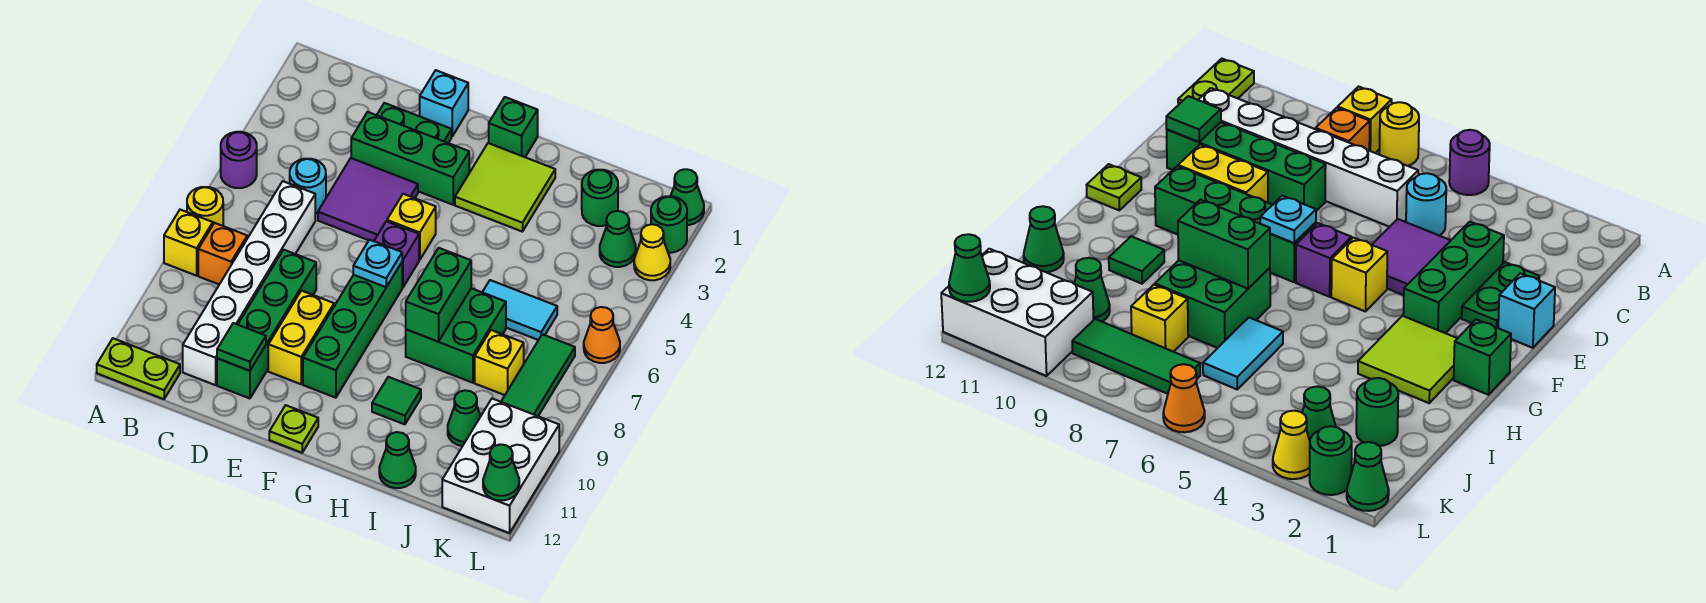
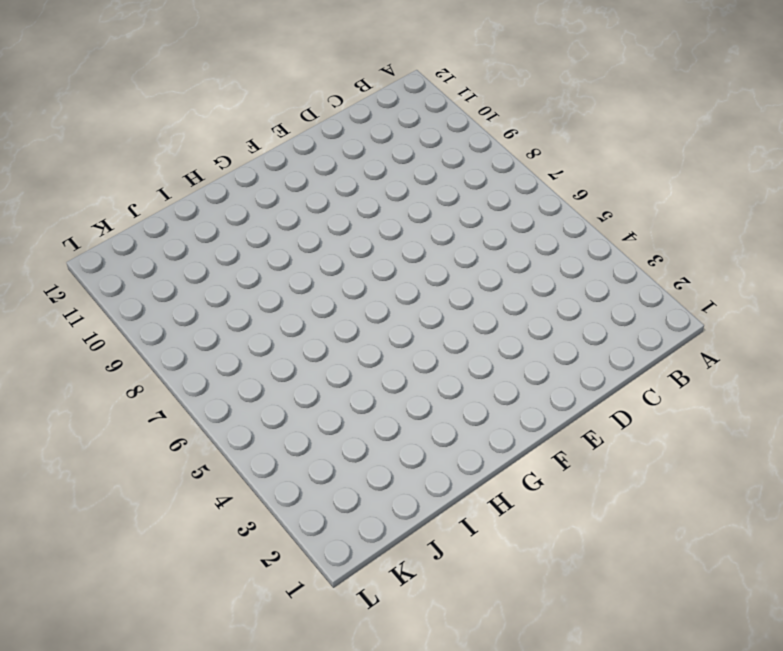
none -> purple 1x1 round brick [221,132,257,188]
none -> yellow 1x1 round brick [187,187,223,226]
none -> yellow 1x1 brick [164,210,213,276]
none -> lime 1x2 plate [97,338,180,399]

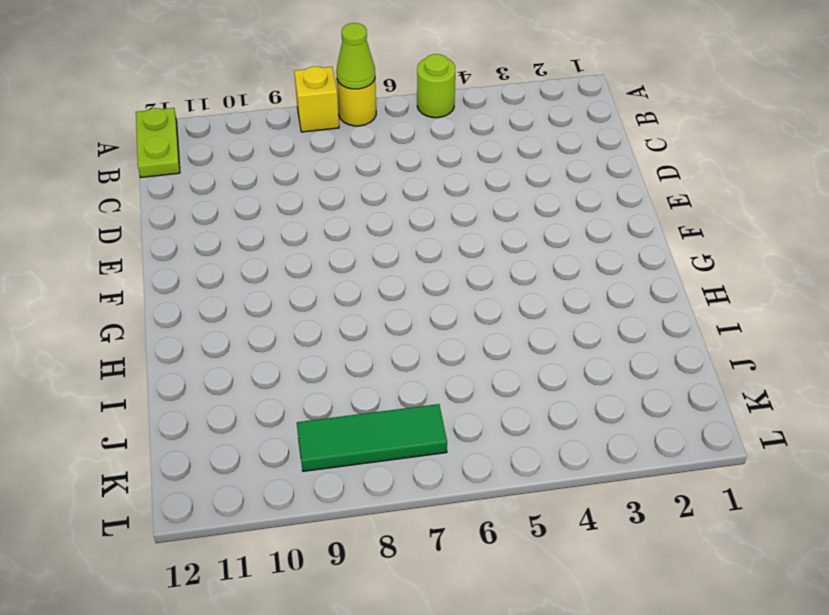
lime 1x1 round brick [417,54,455,118] -> purple 1x1 round brick [221,132,257,188]
lime 1x1 cone [336,23,375,89] -> none
none -> orange 1x1 brick [198,223,247,284]
none -> cyan 1x1 round brick [290,159,326,214]
none -> white 1x6 brick [183,181,315,385]
none -> green 1x2 plate [377,103,452,143]

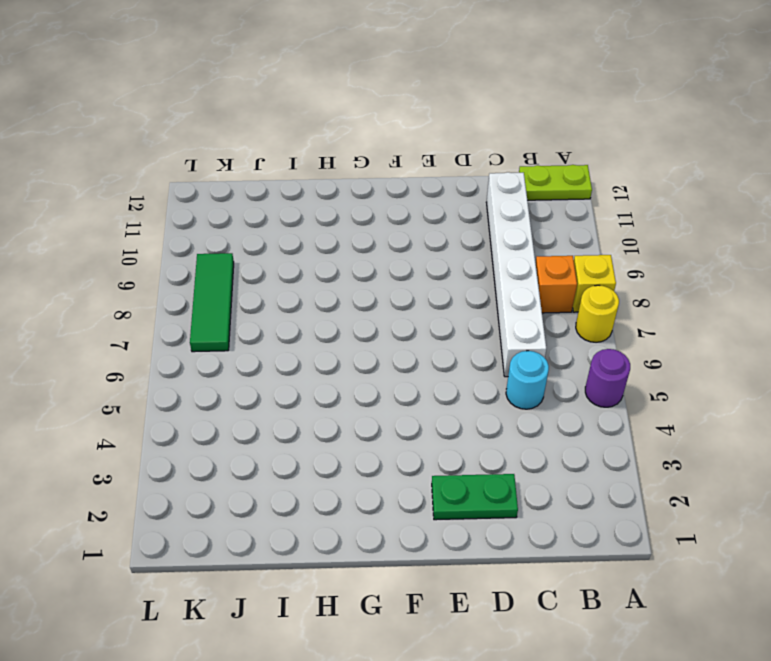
none -> green 1x3 brick [351,112,469,205]
none -> purple 2x2 tile [318,158,418,241]
none -> green 1x4 brick [217,250,316,398]
none -> cyan 1x1 brick [420,70,468,136]

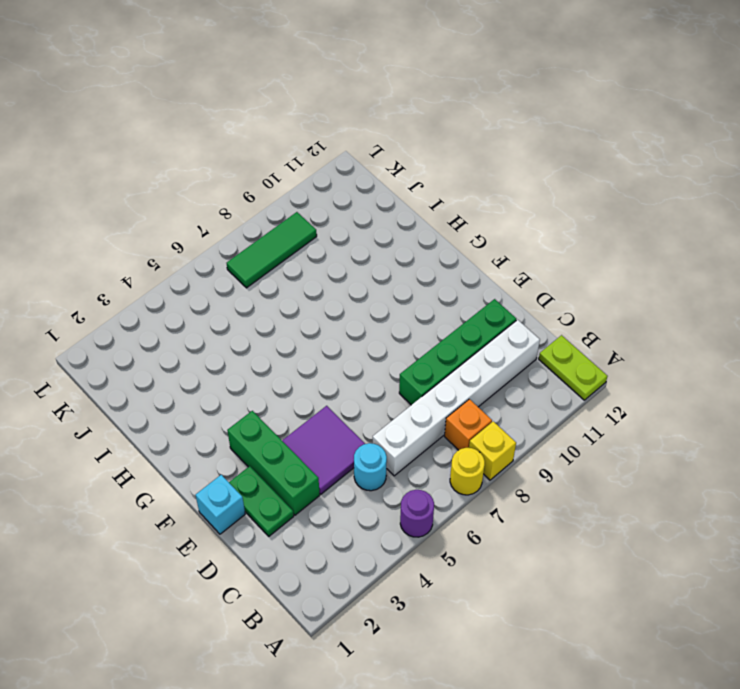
none -> yellow 1x2 brick [268,291,334,384]
none -> yellow 1x1 brick [387,194,436,260]
none -> purple 1x1 brick [374,221,419,287]
none -> green 1x4 brick [303,263,402,398]

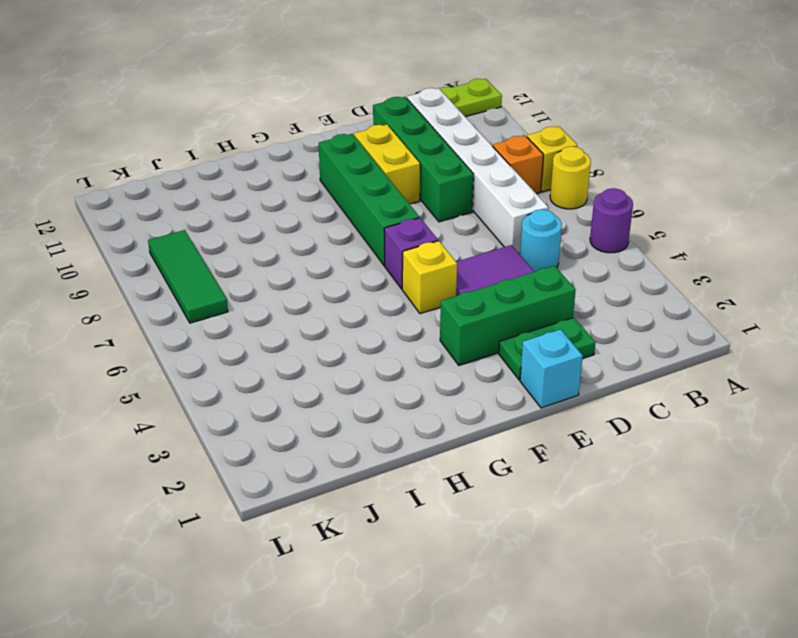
none -> lime 1x1 plate [269,405,318,453]
none -> green 1x1 brick [489,97,538,157]
none -> lime 2x2 tile [455,143,555,232]
none -> green 2x2 brick [406,288,506,383]

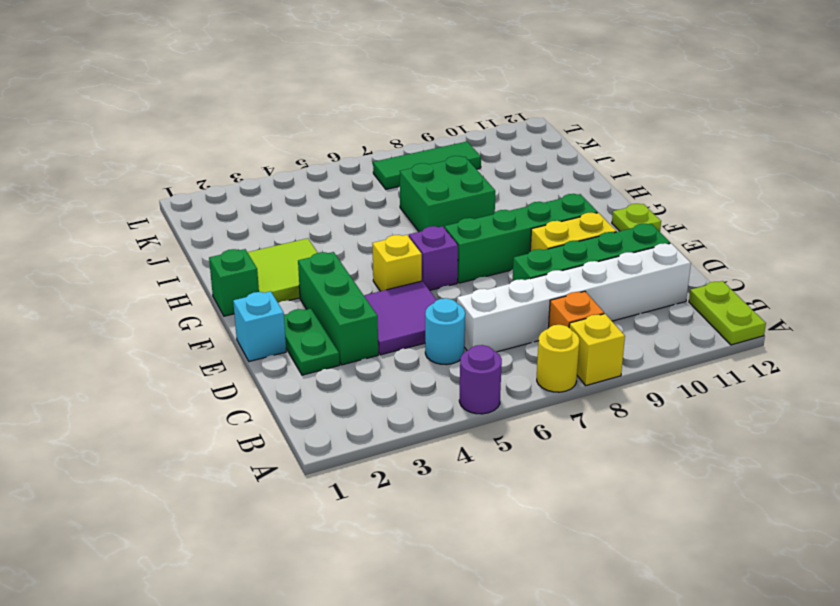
none -> green 1x1 tile [372,377,421,424]
none -> cyan 1x2 tile [482,280,557,340]
none -> green 1x1 cone [379,432,416,488]
none -> green 1x1 round brick [582,170,618,226]

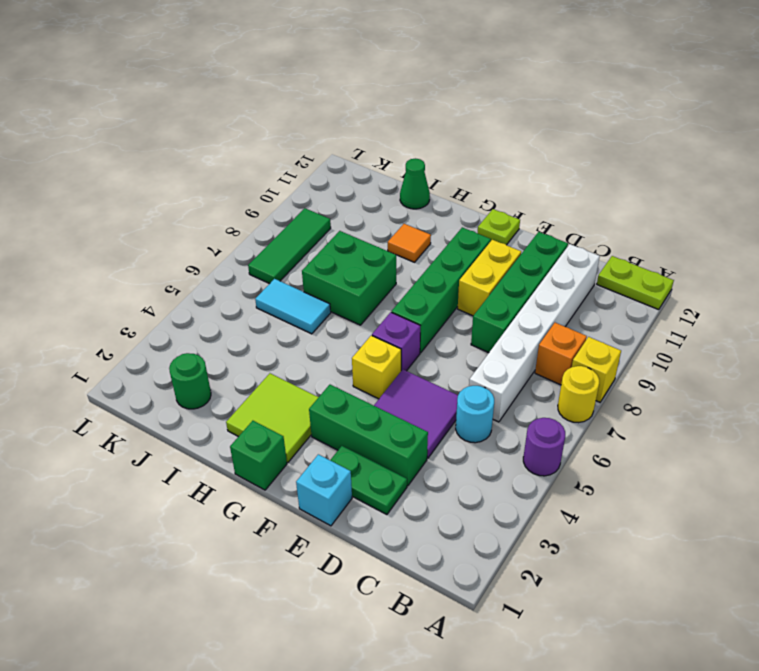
orange 1x1 tile [388,224,431,262] -> green 1x1 tile [372,377,421,424]
none -> yellow 1x1 brick [475,330,524,395]
none -> green 1x1 cone [448,390,481,446]
none -> green 1x1 cone [600,211,636,267]
none -> white 2x3 brick [442,399,559,533]

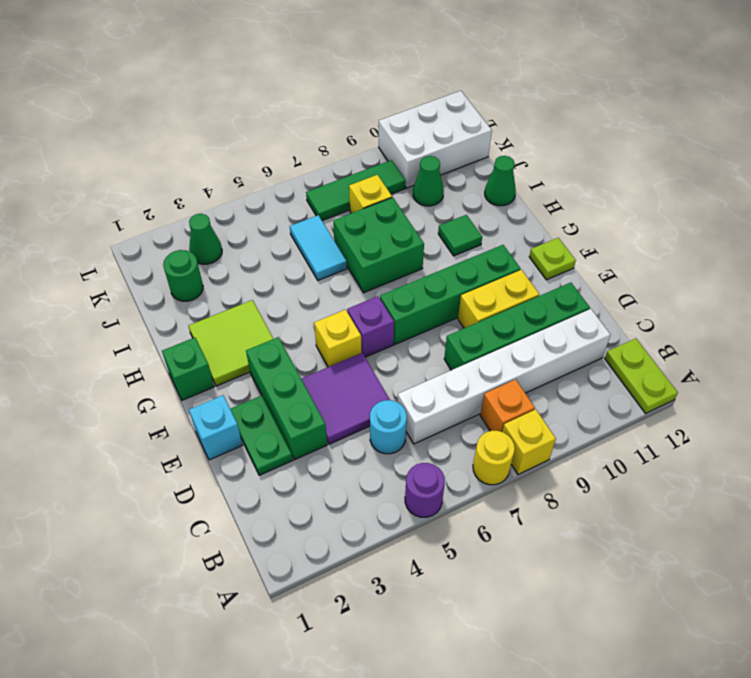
none -> green 1x1 cone [671,169,704,225]
none -> green 1x1 round brick [651,196,687,253]
none -> yellow 1x1 cone [634,224,670,280]
none -> orange 1x1 cone [584,307,620,363]

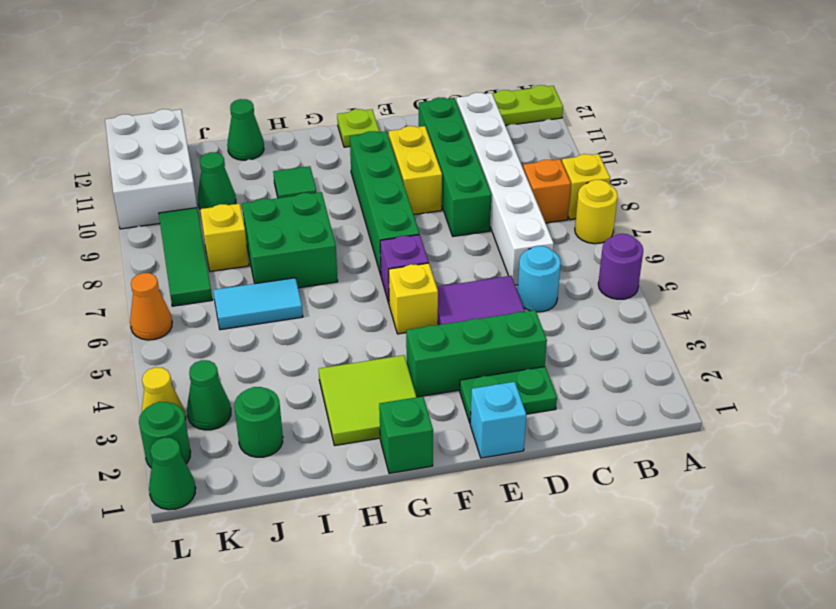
none -> green 1x1 tile [217,323,266,371]
none -> cyan 1x1 plate [353,240,402,287]
none -> green 1x2 brick [406,248,471,342]
none -> green 1x1 cone [483,444,519,500]

